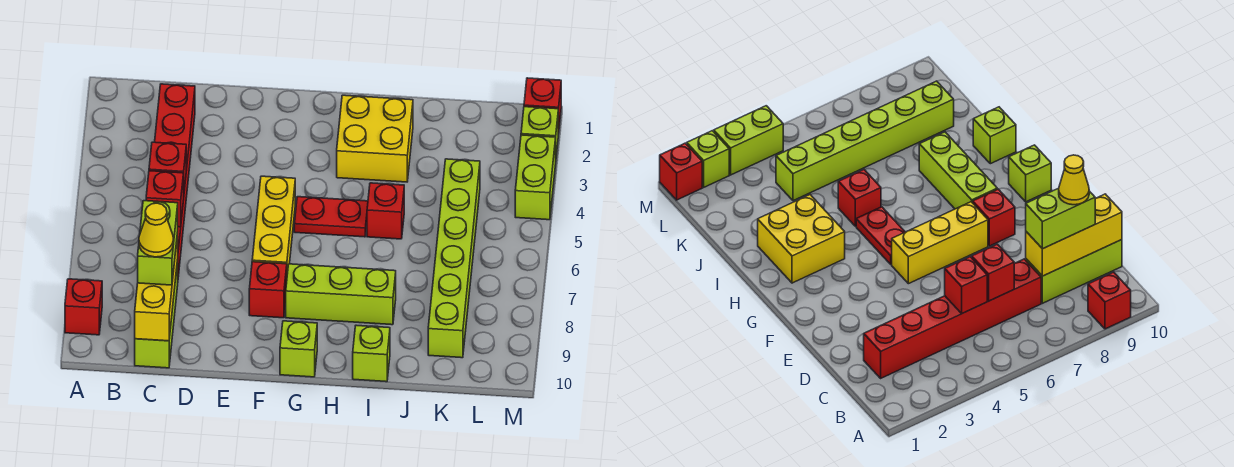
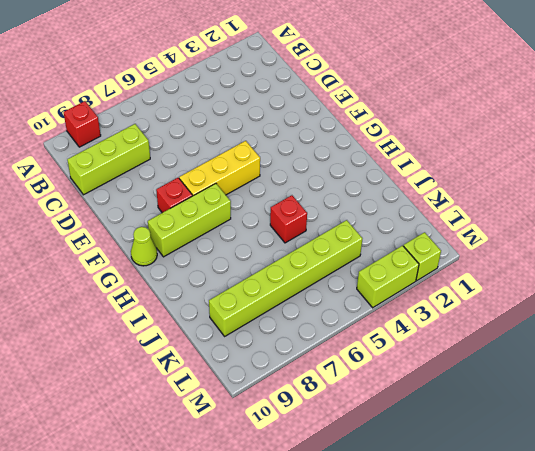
lime 1x3 brick [148,183,231,257] -> lime 1x3 brick turned to [286,264,396,325]
lime 1x1 cone [131,227,157,266] -> lime 1x1 brick [280,321,317,377]
none -> red 1x6 brick [155,84,195,277]
none -> red 1x2 plate [294,197,368,237]
none -> yellow 2x2 brick [337,95,413,182]

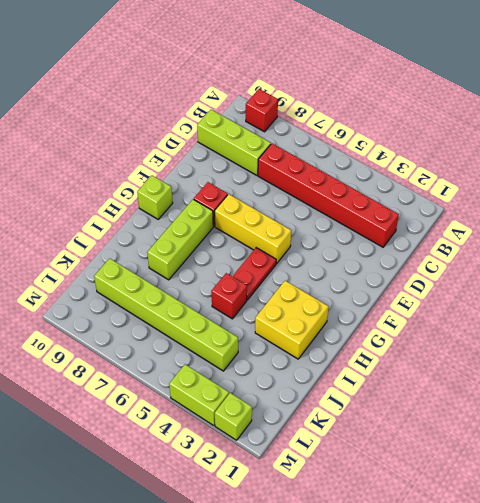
none -> lime 1x1 brick [353,325,390,382]
none -> red 1x1 brick [524,78,561,134]
none -> red 1x1 brick [149,142,186,190]

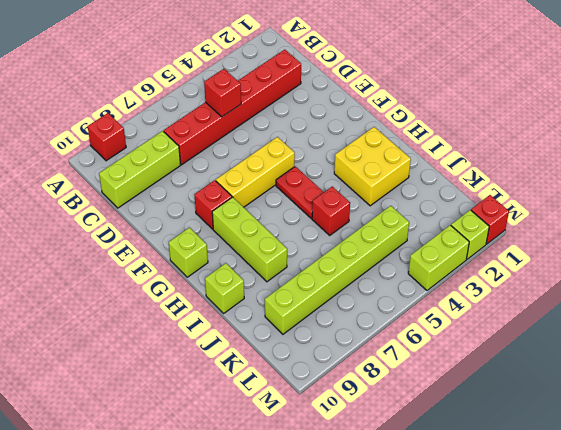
none -> red 1x1 brick [146,171,184,227]
none -> yellow 1x3 brick [135,233,178,341]
none -> lime 1x2 brick [138,201,178,285]

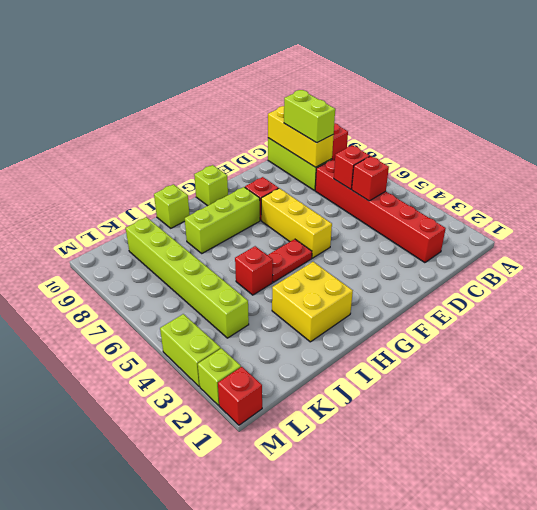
none -> yellow 1x1 cone [139,203,173,257]

